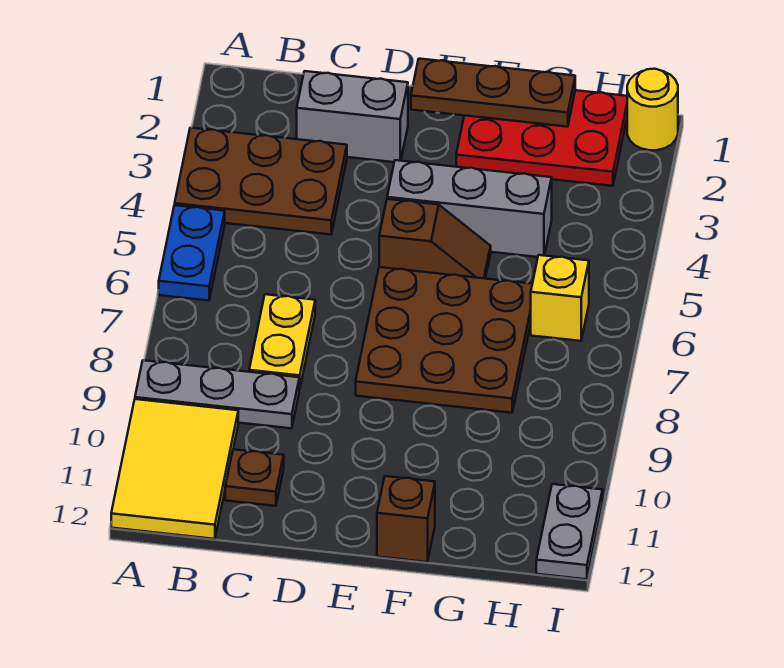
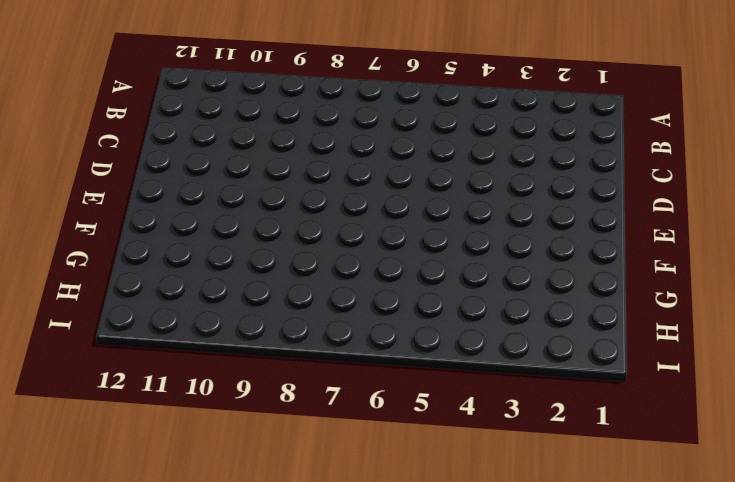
none -> brown 2x3 plate [175,128,347,235]
none -> blue 1x2 plate [159,205,225,301]
none -> grey 1x3 plate [135,360,300,428]

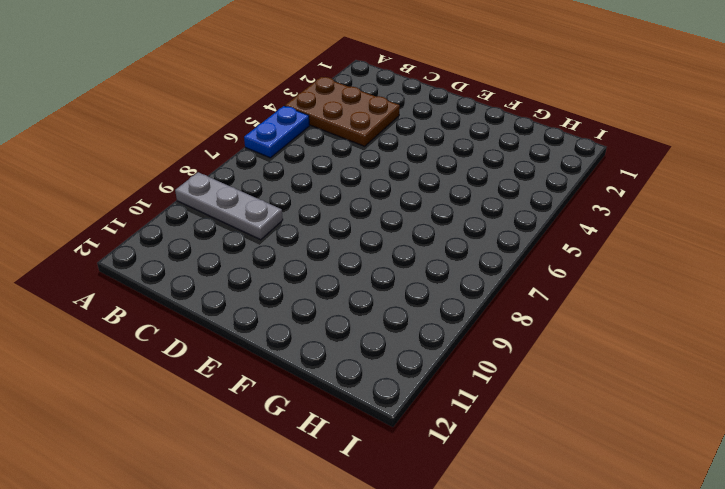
none -> yellow 2x3 tile [111,399,238,539]
none -> grey 1x2 brick [297,71,408,162]
none -> yellow 1x2 plate [249,294,315,389]

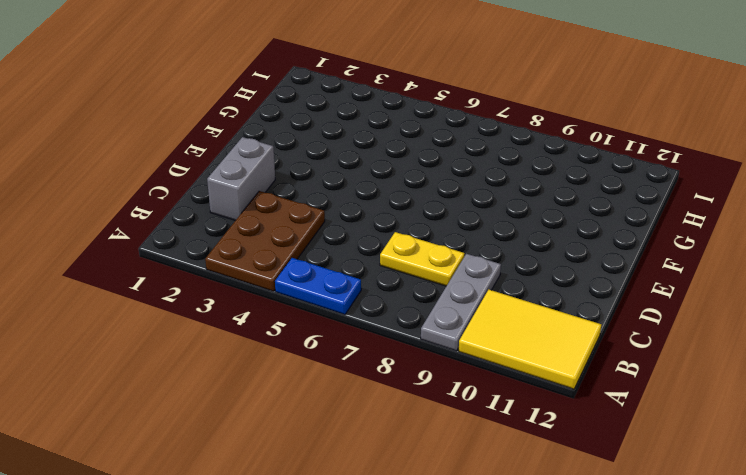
none -> brown 1x1 plate [225,449,284,506]
none -> grey 1x3 brick [387,160,552,257]
none -> brown 1x2 slope [379,199,491,279]

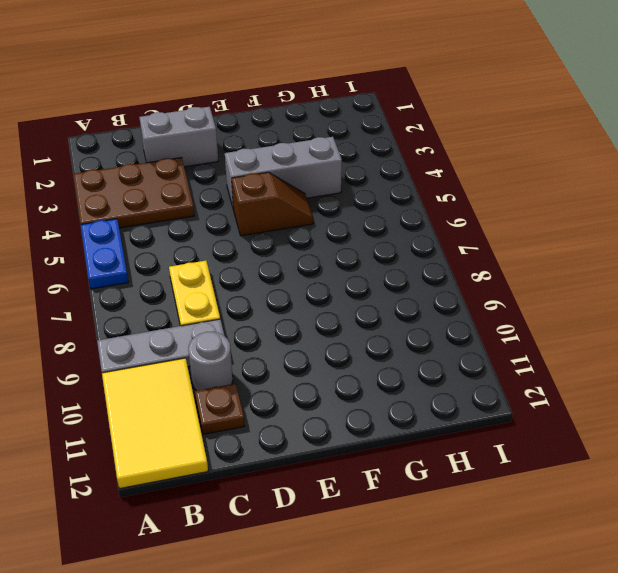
grey 1x1 round brick [188,332,233,391] -> none
none -> brown 3x3 plate [356,267,532,413]
none -> red 2x3 plate [456,90,627,186]
none -> brown 1x1 brick [377,476,435,562]

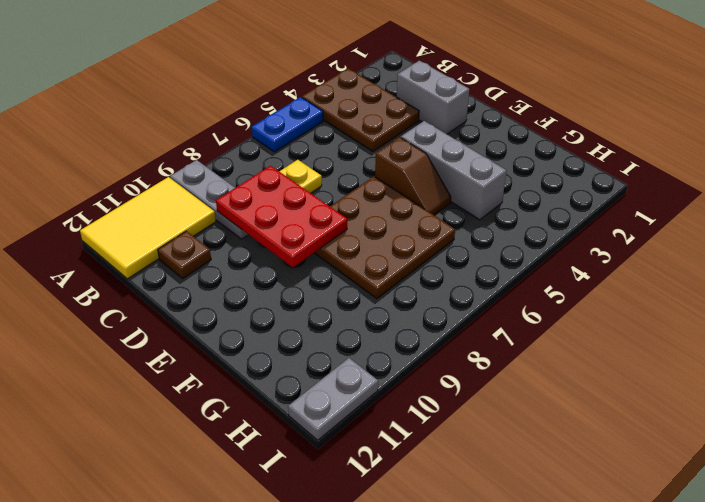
red 2x3 plate [216,166,347,267] -> red 2x3 plate moved to [456,90,627,186]
none -> brown 1x1 brick [377,476,435,562]
none -> yellow 1x1 brick [531,255,589,341]
none -> yellow 1x1 round brick [627,69,678,150]

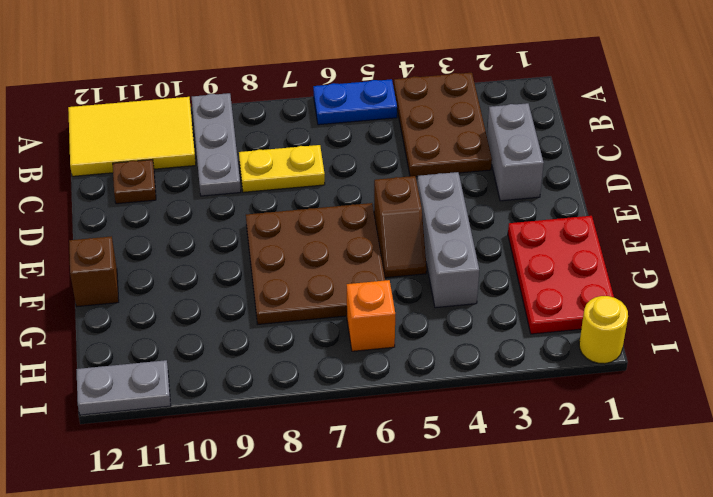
orange 1x1 brick [347,280,395,351] -> yellow 1x1 brick [531,255,589,341]
none -> brown 1x3 plate [411,59,575,127]

